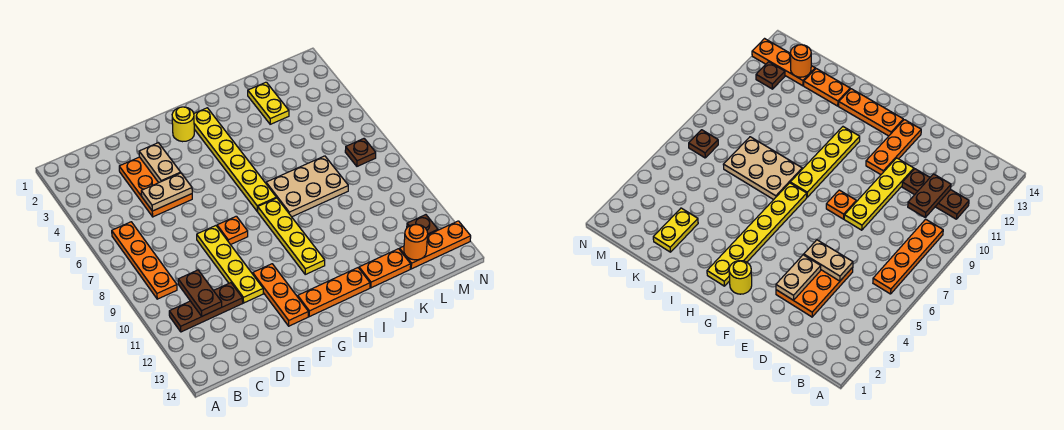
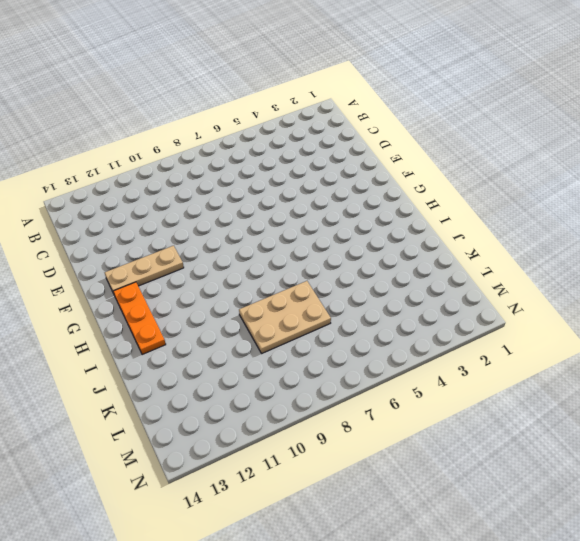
tan 1x3 plate [105,246,184,293] -> orange 1x3 plate [253,264,308,326]
tan 2x3 plate [239,281,331,353] -> tan 2x3 plate turned to [266,156,348,217]
none -> orange 1x4 plate [112,222,177,299]
none -> brown 1x3 plate [169,283,243,332]
none -> orange 2x3 plate [119,157,192,217]

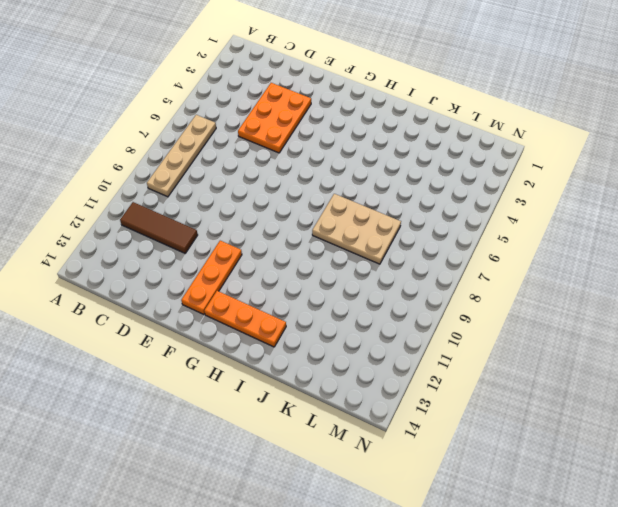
tan 1x4 plate [147,115,216,197] -> orange 1x4 plate [112,222,177,299]
brown 1x3 tile [120,202,198,253] -> brown 1x3 plate [169,283,243,332]
none -> yellow 1x4 plate [197,226,263,303]
none -> orange 1x1 plate [217,216,248,245]
none -> yellow 1x1 round brick [172,107,194,142]

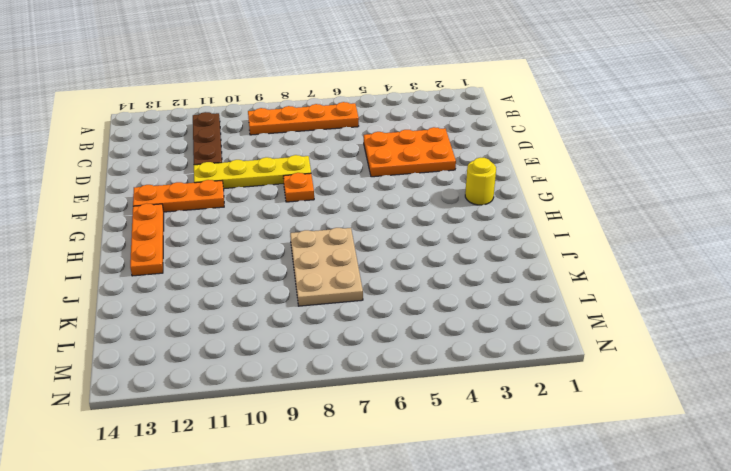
none -> yellow 1x6 plate [194,108,276,211]
none -> yellow 1x4 plate [257,198,325,274]
none -> orange 1x2 plate [359,249,411,288]

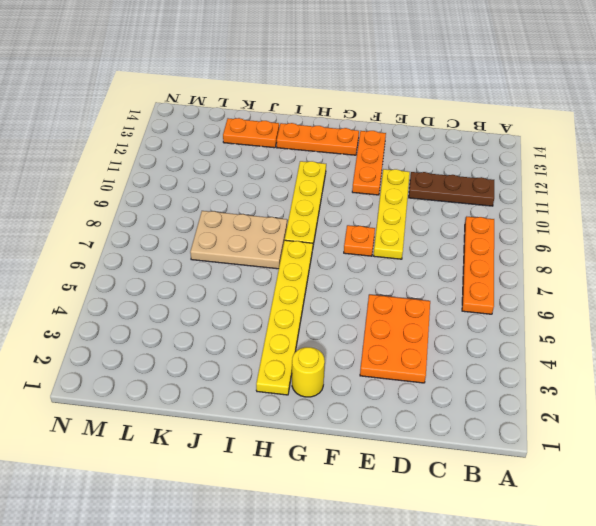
none -> yellow 1x2 plate [248,82,289,124]
none -> orange 1x3 plate [400,221,471,269]
none -> brown 1x1 plate [345,139,376,166]

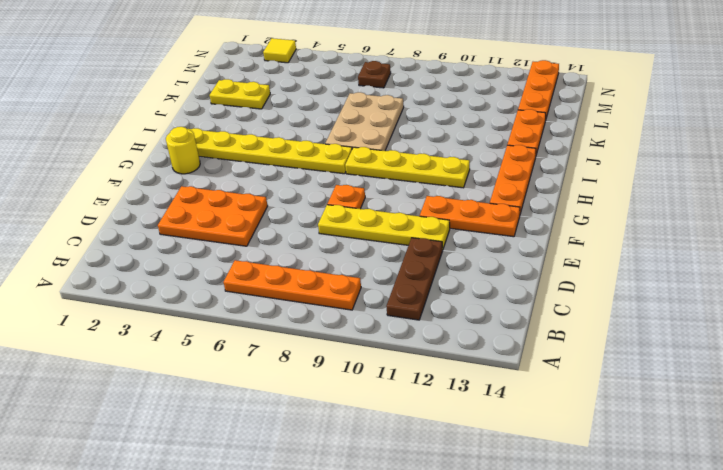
yellow 1x1 tile [263,38,296,63] -> none
none -> brown 1x1 plate [407,215,438,235]
none -> brown 1x2 plate [178,270,222,316]
none -> tan 1x2 plate [141,173,192,211]

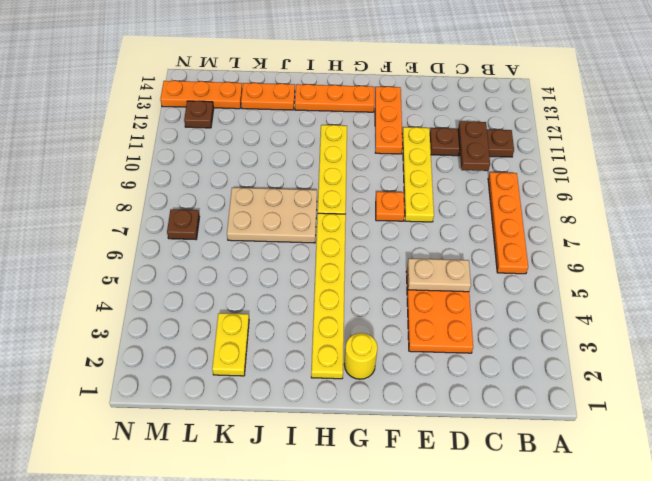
none -> tan 1x2 plate [139,143,181,183]
none -> orange 1x1 round brick [404,224,428,260]

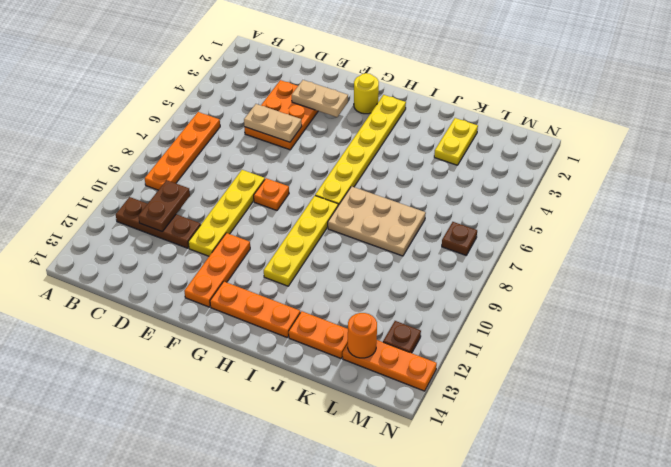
tan 1x2 plate [292,80,348,117] -> tan 1x2 plate turned to [139,143,181,183]

